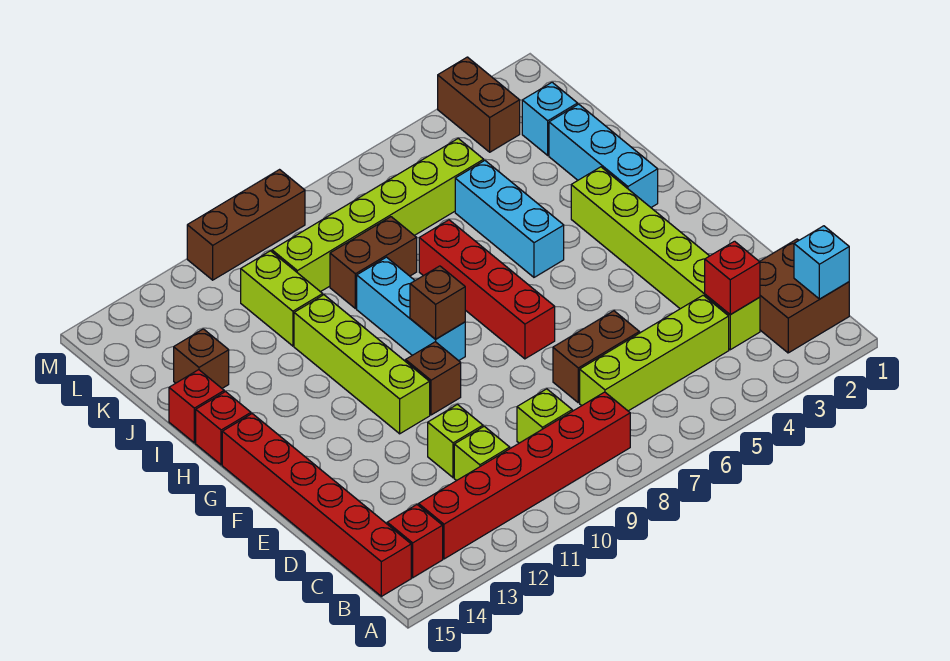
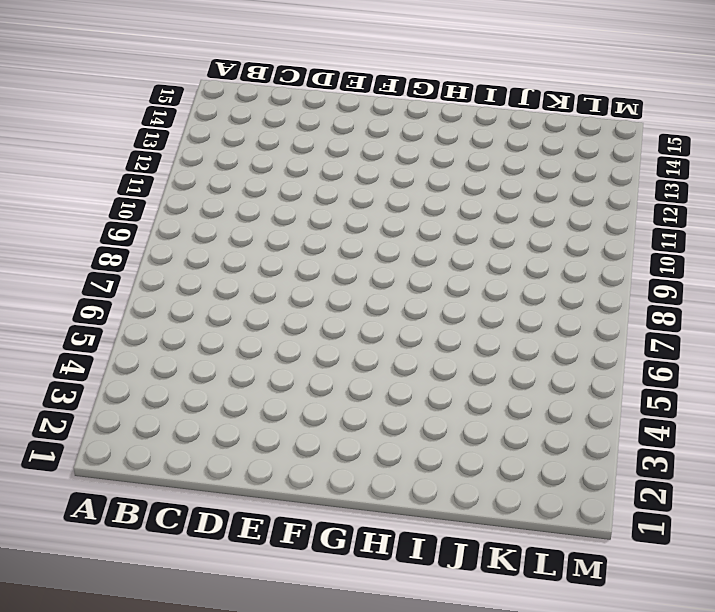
none -> brown 2x2 brick [759,239,849,353]
none -> red 1x6 brick [419,392,630,559]
none -> red 1x1 brick [387,505,443,578]

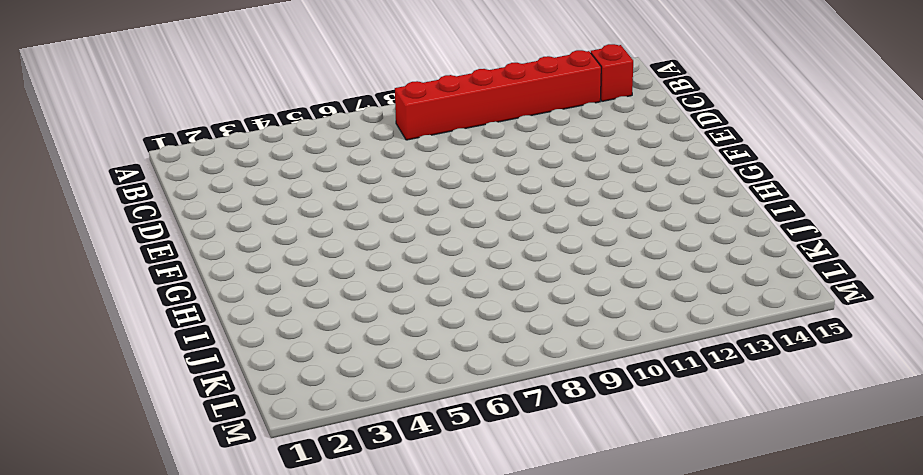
none -> brown 2x2 brick [759,239,849,353]
none -> red 1x6 brick [222,414,411,596]
none -> lime 1x6 brick [571,167,760,350]

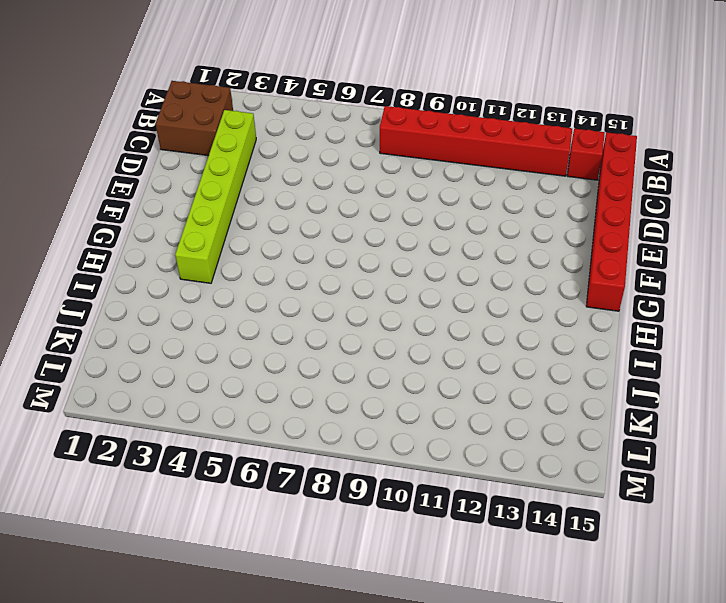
none -> lime 1x4 brick [580,295,729,411]
none -> lime 1x1 brick [517,389,572,443]
none -> lime 1x1 brick [454,426,510,481]

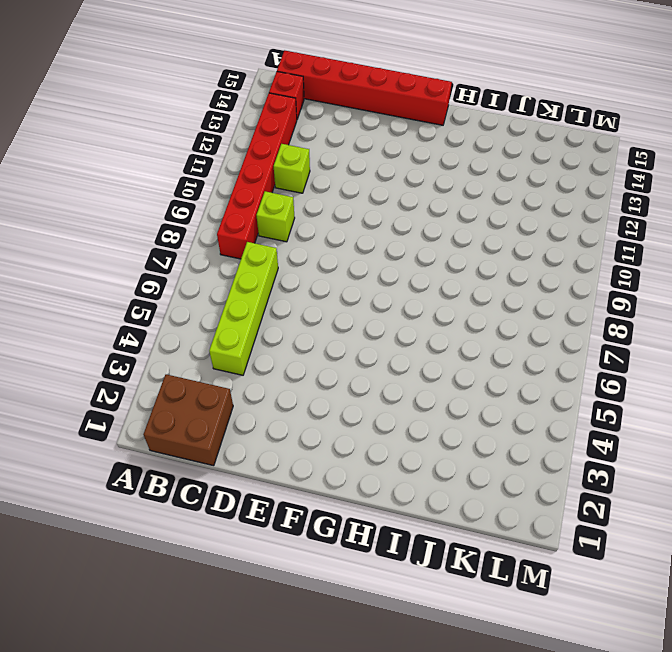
none -> lime 1x6 brick [571,167,760,350]
none -> brown 1x2 brick [553,311,639,403]
none -> lime 1x1 brick [428,404,483,478]

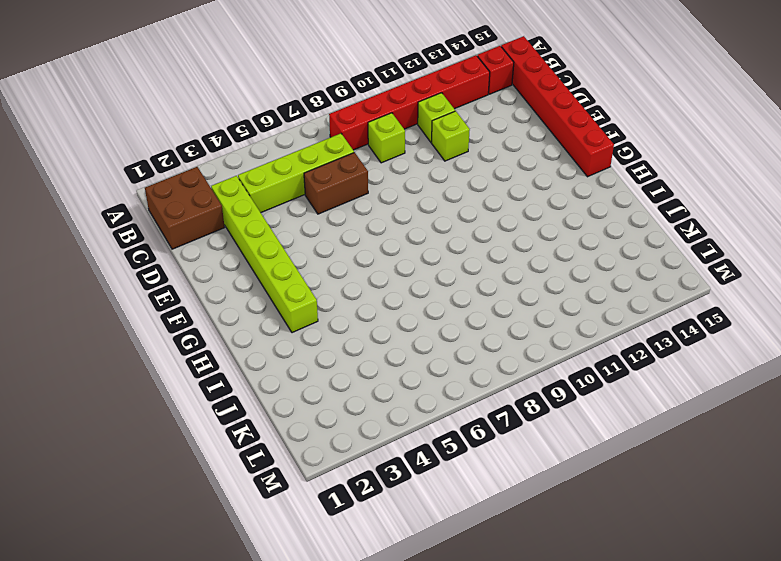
none -> red 1x4 brick [419,220,555,359]
none -> brown 1x1 brick [406,342,461,415]
none -> lime 1x4 brick [294,295,430,434]

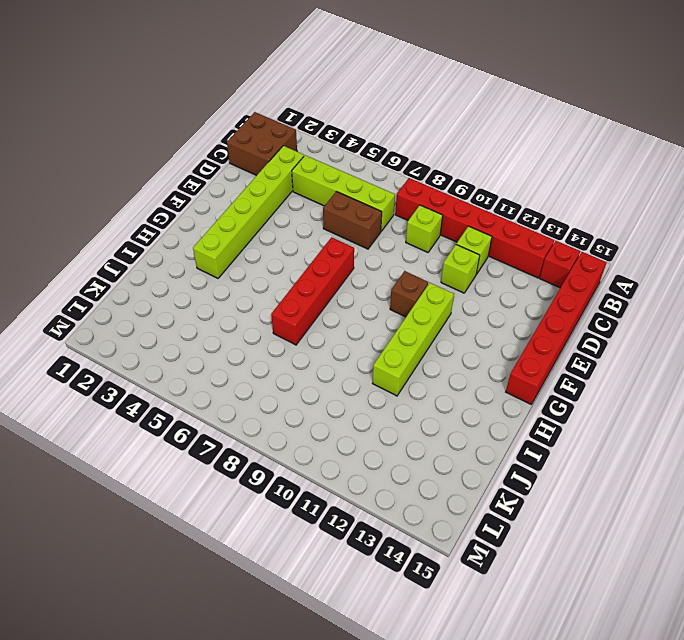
none -> cyan 1x3 brick [357,257,465,361]
none -> cyan 1x3 brick [549,104,658,207]
none -> cyan 1x3 brick [455,161,564,277]

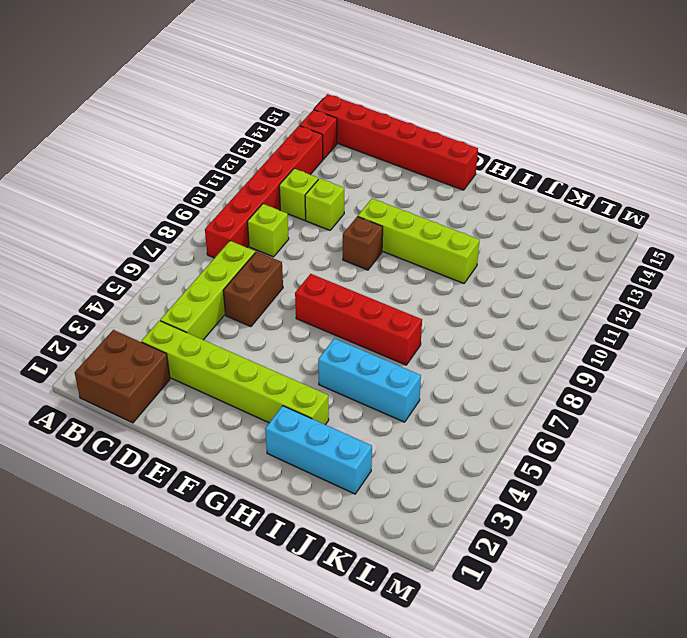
none -> cyan 1x3 brick [357,257,465,361]
none -> red 1x1 brick [196,392,251,465]
none -> red 1x1 brick [169,370,224,443]

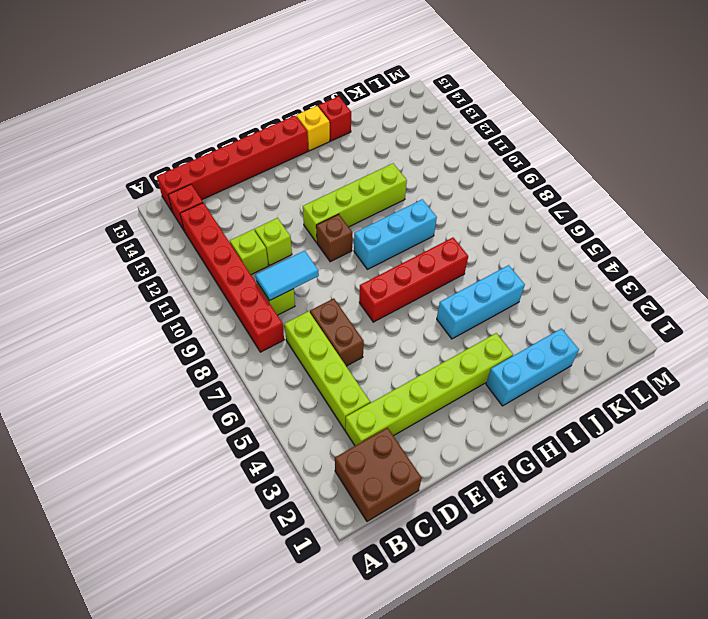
cyan 1x2 tile [256,251,319,301] -> none
yellow 1x1 brick [296,106,330,151] -> red 1x1 brick [196,392,251,465]
none -> brown 1x2 brick [330,217,417,309]
none -> lime 1x2 brick [241,251,323,346]
none -> brown 1x1 brick [174,329,229,388]

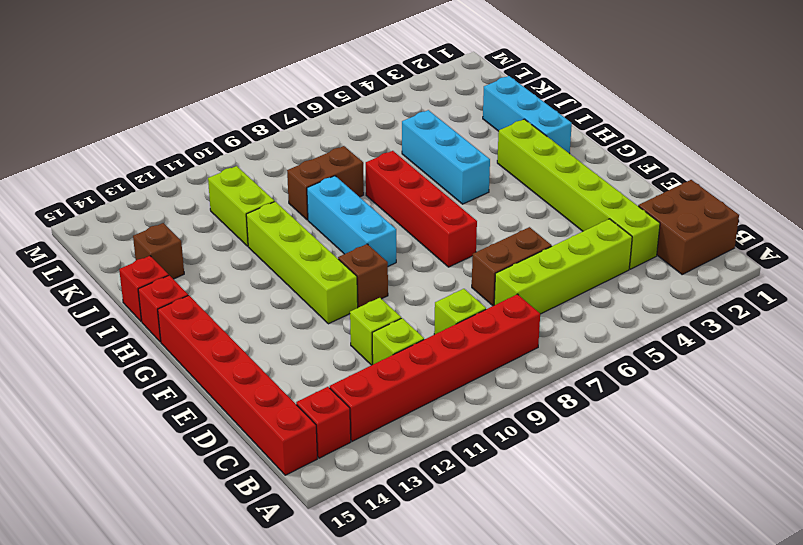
none -> cyan 1x1 brick [522,82,578,155]
none -> lime 1x6 brick [272,139,484,292]
none -> brown 1x2 brick [438,57,520,152]

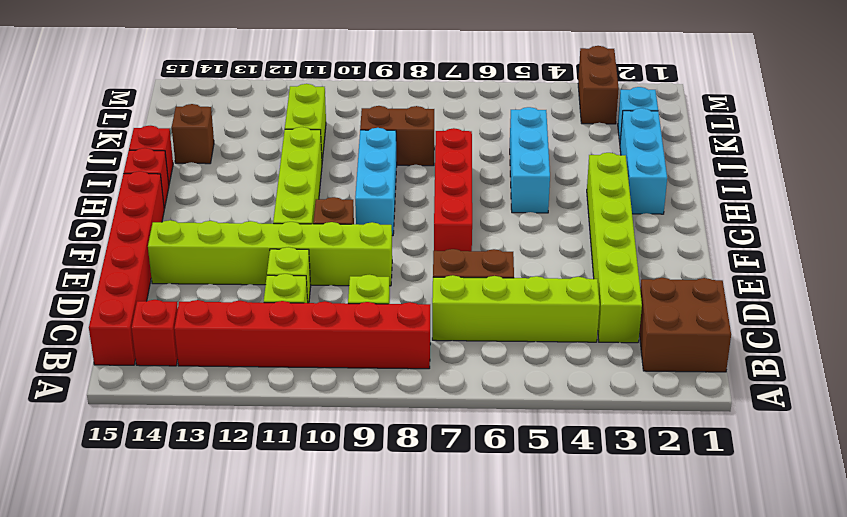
lime 1x6 brick [148,220,392,286] -> lime 1x6 brick moved to [272,139,484,292]
none -> brown 1x3 brick [187,170,305,280]
none -> cyan 1x1 brick [794,226,849,299]
none -> red 1x1 brick [705,241,760,315]

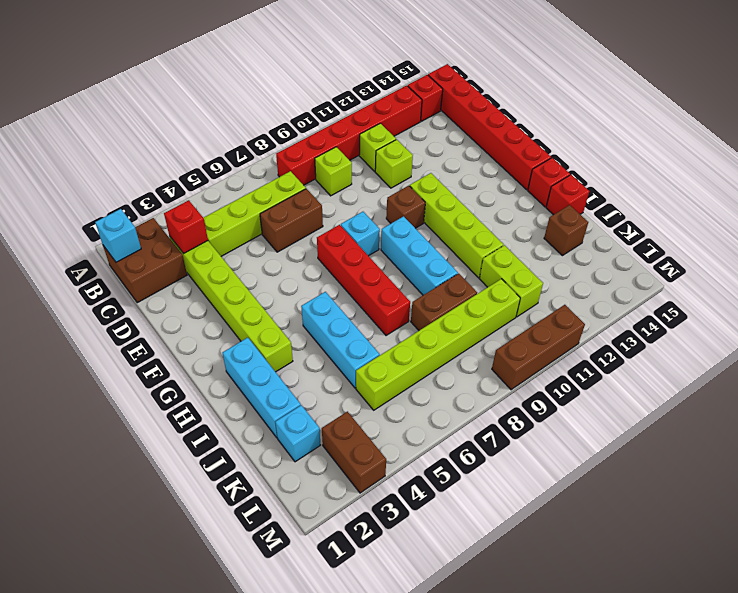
cyan 1x1 brick [341,212,380,256] -> none
none -> brown 1x1 brick [410,266,465,339]

